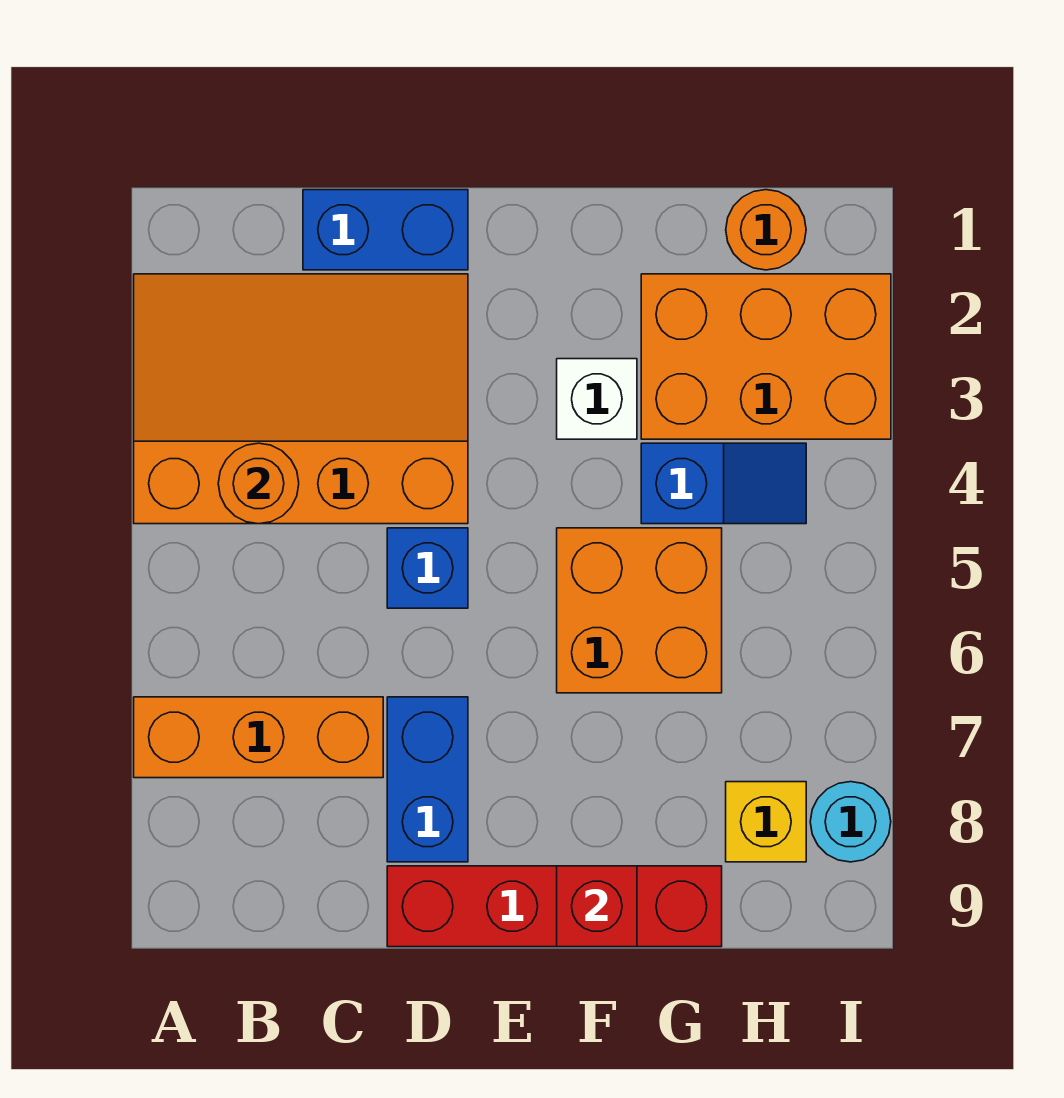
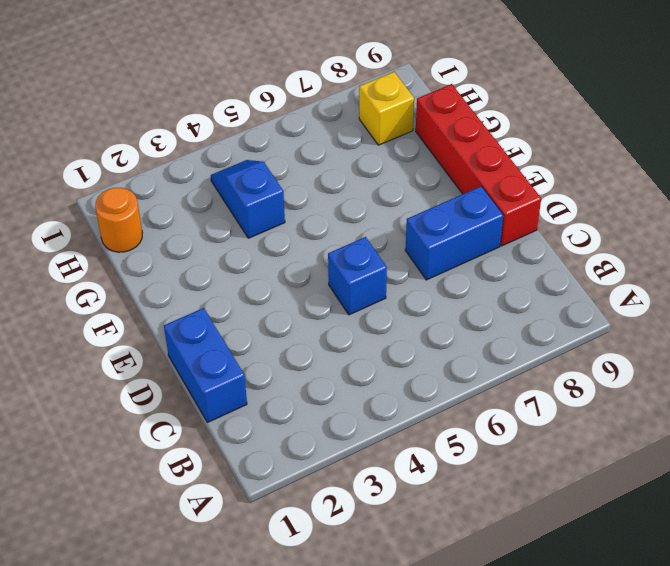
none -> orange 3x4 slope [134,274,468,524]
none -> orange 1x3 brick [134,697,383,778]
none -> white 1x1 brick [557,359,637,439]

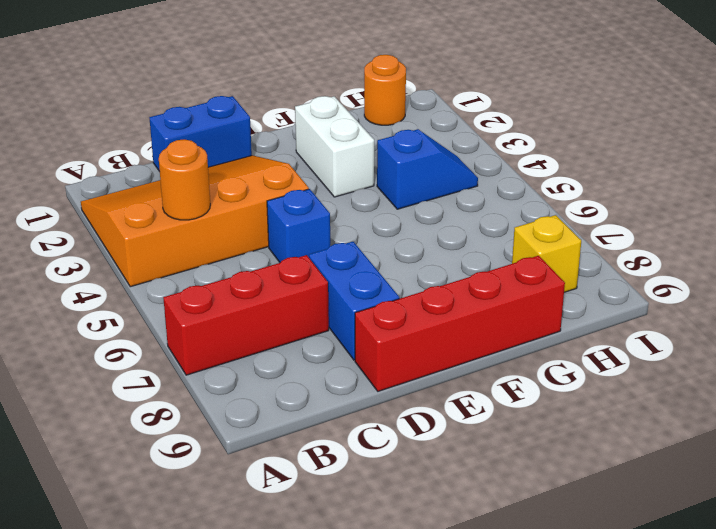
red 1x3 brick [163,255,329,375] -> orange 1x3 brick [134,697,383,778]
white 1x2 brick [295,96,374,197] -> white 1x1 brick [557,359,637,439]
none -> orange 2x2 brick [557,528,722,693]
none -> orange 2x3 brick [641,274,891,439]
none -> cyan 1x1 round brick [810,782,891,862]

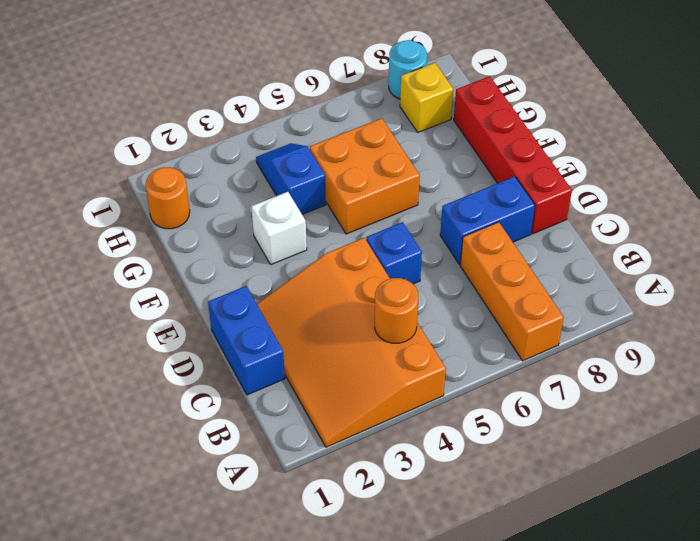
none -> orange 2x3 brick [641,274,891,439]
none -> red 1x1 brick [557,866,637,947]

